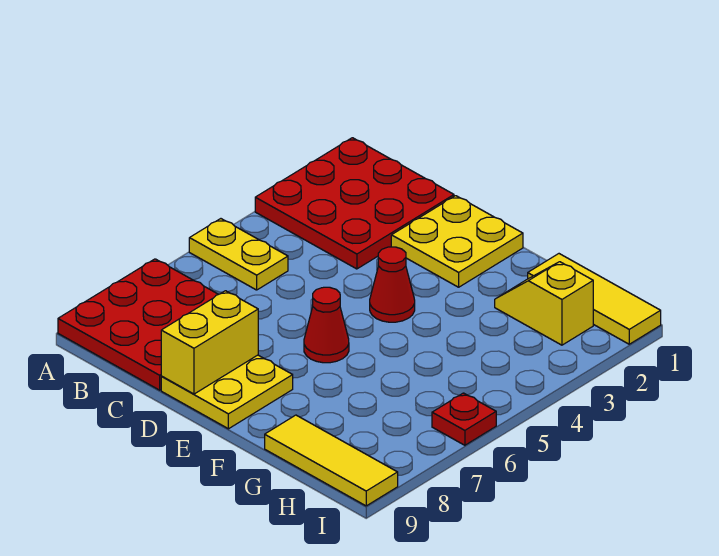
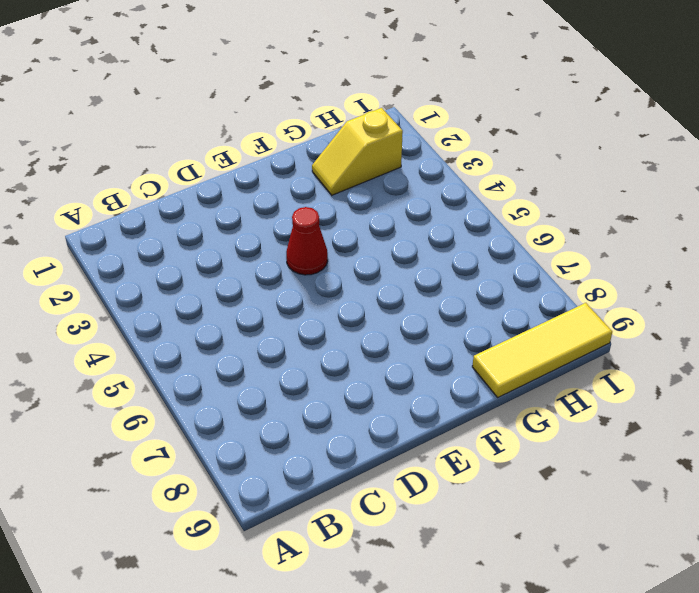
none -> red 3x3 plate [255,138,454,269]
none -> yellow 1x2 plate [189,219,288,290]
none -> red 3x3 plate [58,259,218,390]

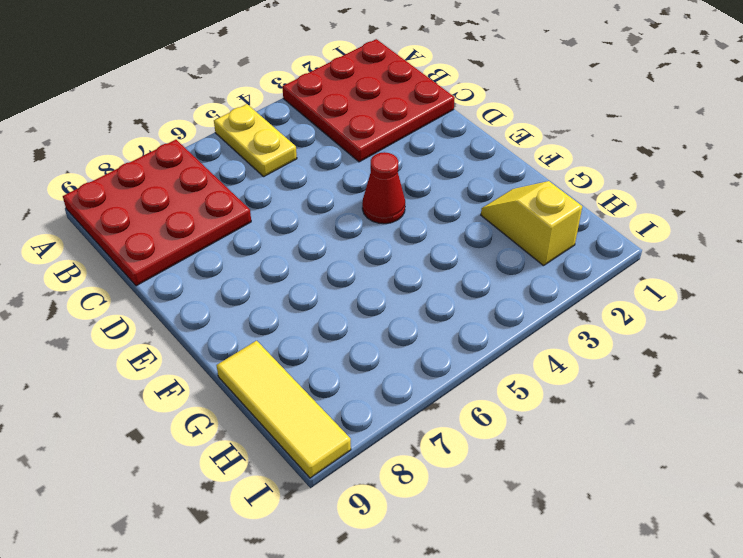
none -> yellow 2x2 plate [391,196,523,287]
none -> yellow 2x2 plate [161,355,293,429]
none -> red 1x1 cone [304,287,349,363]

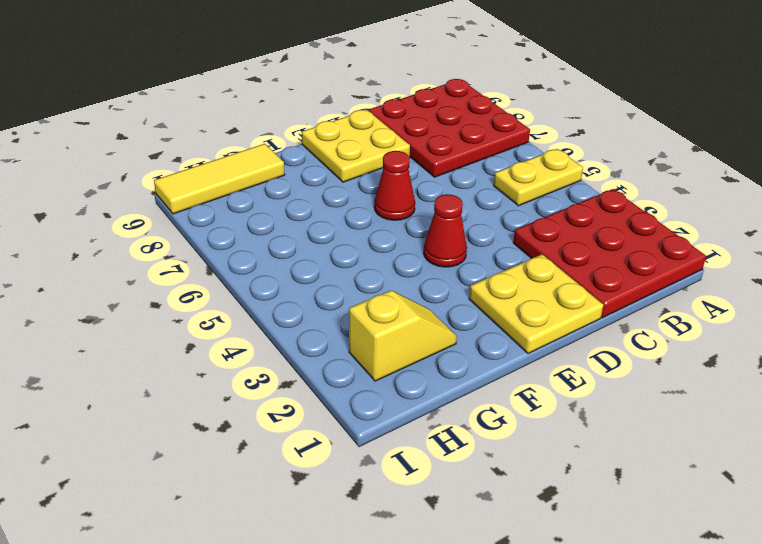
none -> yellow 1x3 tile [528,254,661,344]
none -> red 1x1 plate [432,393,496,445]
none -> yellow 1x2 brick [161,291,258,394]

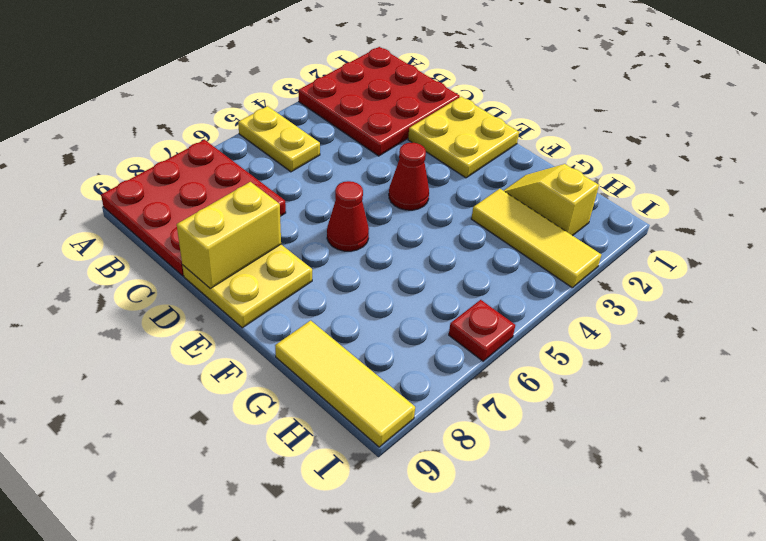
yellow 1x3 tile [471,189,601,288] -> yellow 1x3 tile moved to [528,254,661,344]

